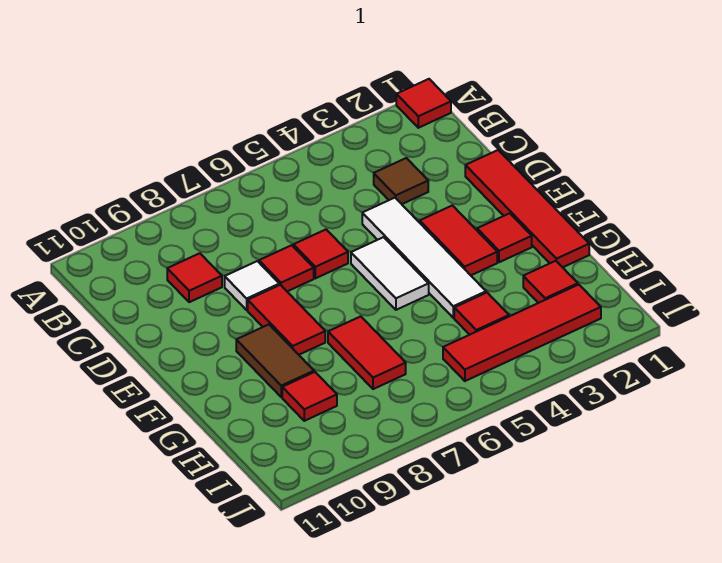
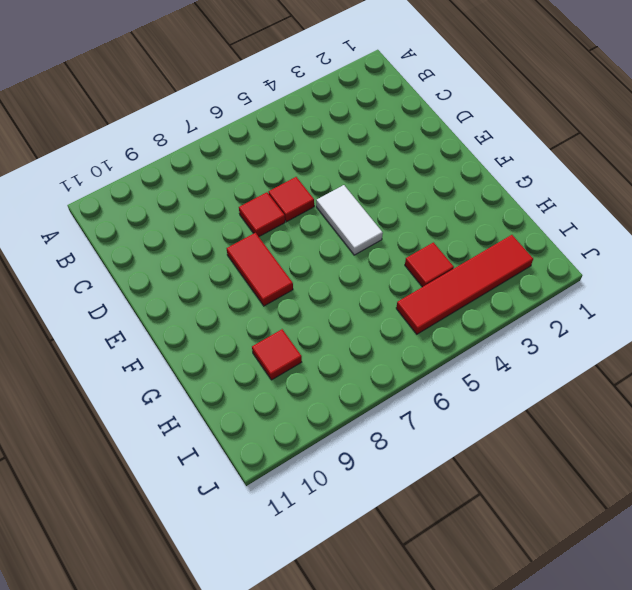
none -> red 1x1 tile [396,79,451,128]
none -> brown 1x1 tile [374,158,428,204]
none -> red 1x1 tile [167,253,222,302]

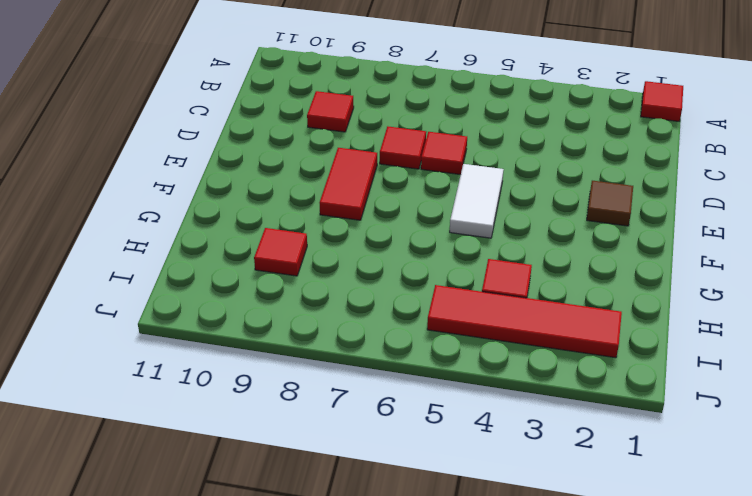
brown 1x1 tile [587,181,633,226] -> brown 1x1 tile moved to [374,158,428,204]
none -> red 1x4 tile [465,150,589,267]
none -> white 1x4 tile [362,198,486,318]
none -> white 1x1 tile [225,261,279,310]

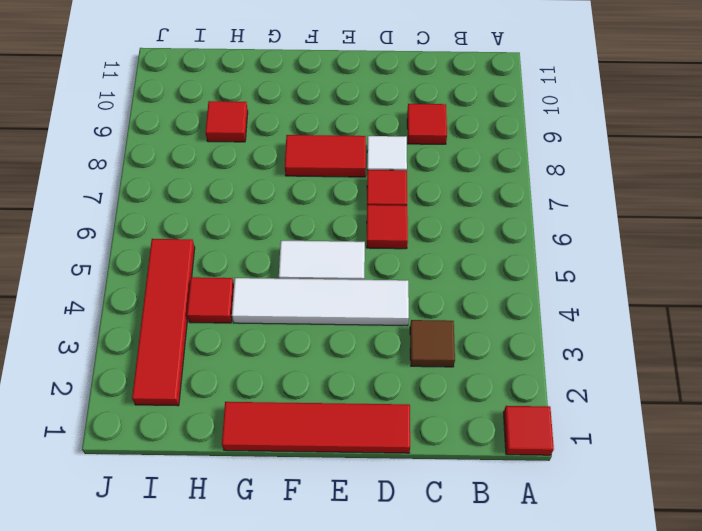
none -> red 1x2 tile [420,205,497,275]
none -> red 1x1 tile [477,213,532,262]
none -> brown 1x2 tile [236,325,314,397]

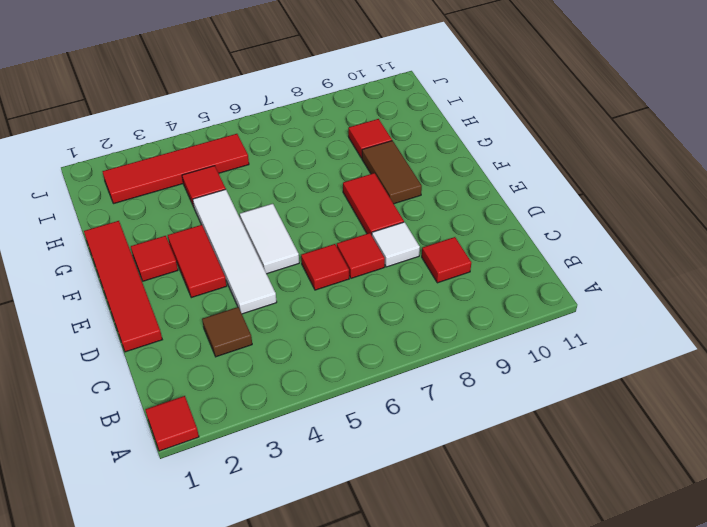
none -> red 1x2 tile [328,316,406,389]
none -> red 1x1 tile [523,261,578,303]

